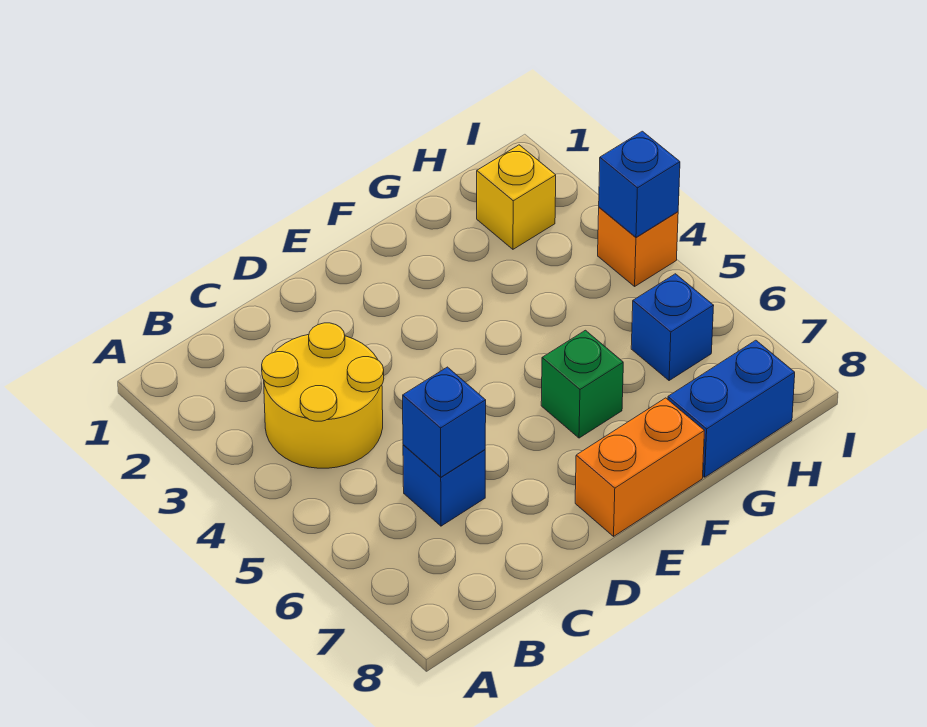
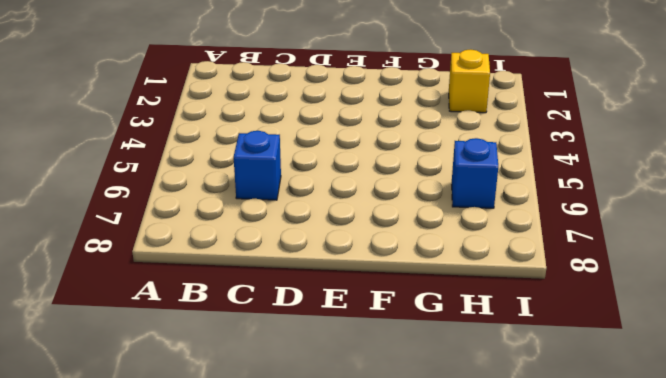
none -> yellow 2x2 round brick [262,323,384,468]
none -> orange 1x2 brick [575,398,704,536]

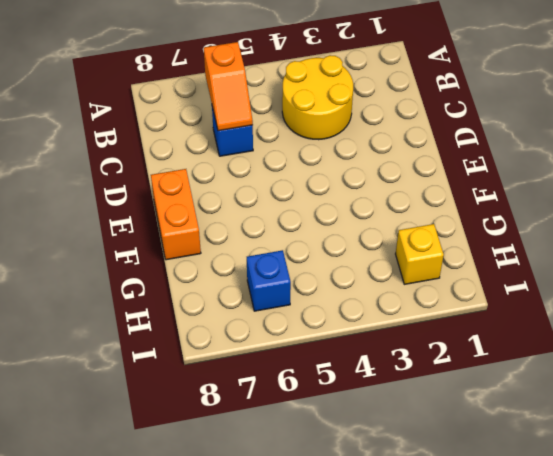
orange 1x2 slope [204,42,253,131] -> blue 1x1 brick [403,367,486,477]
none -> green 1x1 brick [541,330,623,438]
none -> blue 1x2 brick [668,340,795,477]

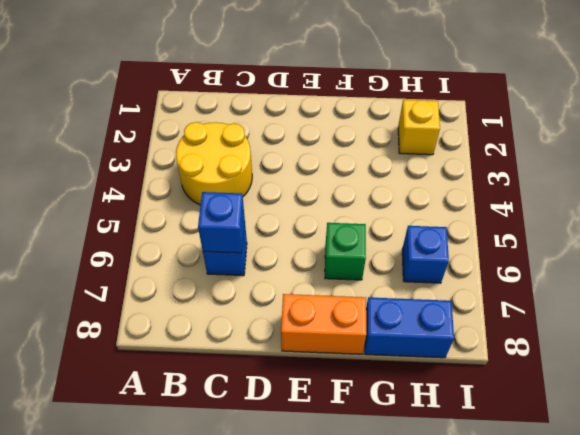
none -> orange 1x1 brick [598,207,678,286]
none -> blue 1x1 brick [599,131,680,237]

